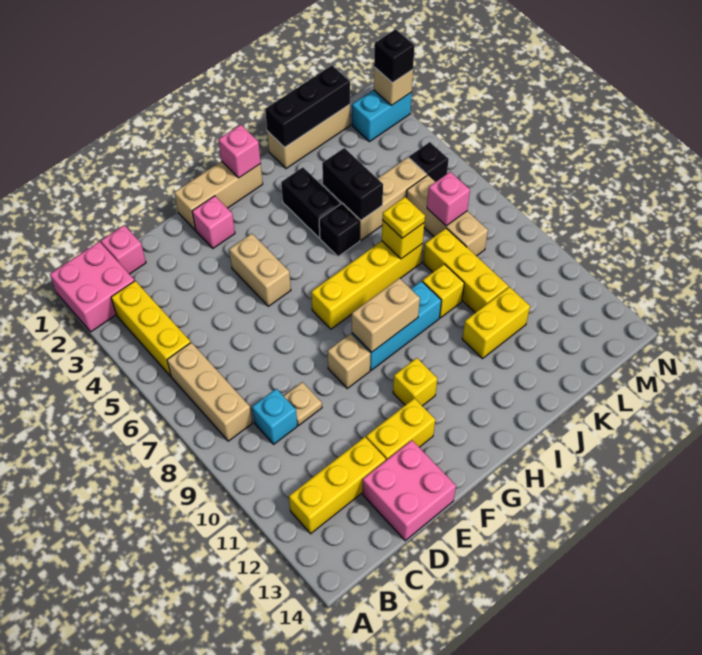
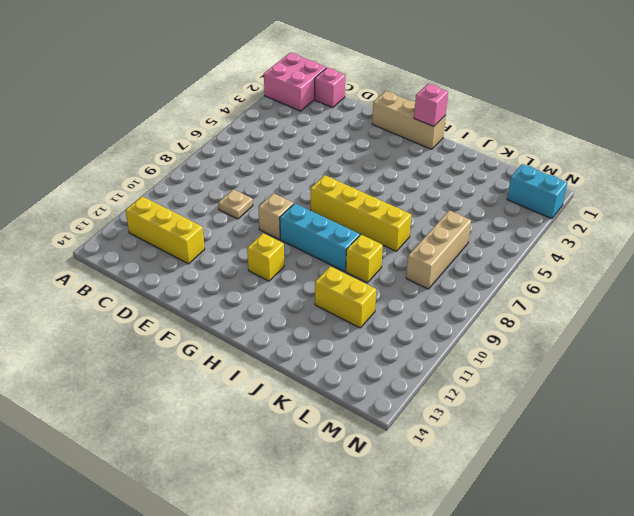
none -> yellow 1x3 brick [111,281,191,376]
none -> tan 1x3 brick [167,342,252,441]
none -> cyan 1x1 brick [252,389,297,444]
none -> pink 2x2 brick [362,440,456,541]

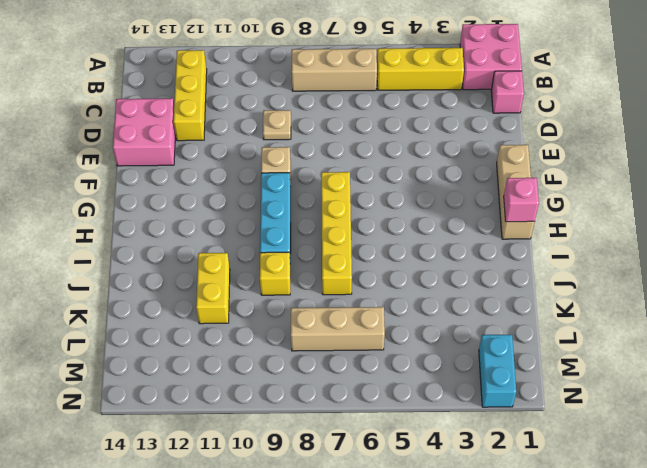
none -> cyan 1x1 brick [252,389,297,444]
none -> yellow 1x2 brick [366,398,435,460]
none -> pink 1x1 brick [192,196,235,248]
none -> tan 1x2 brick [229,234,291,306]

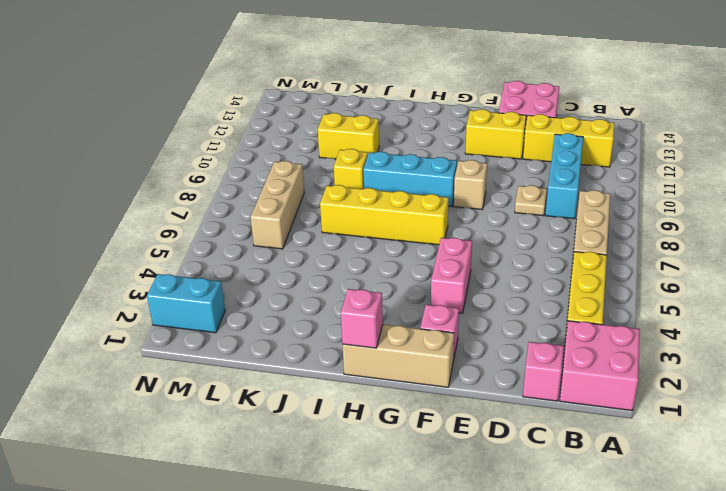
cyan 1x3 brick [545,133,583,219] -> cyan 1x1 brick [252,389,297,444]
pink 1x2 brick [431,238,472,313] -> tan 1x2 brick [229,234,291,306]
none -> yellow 1x1 brick [393,358,437,406]
none -> black 1x2 brick [281,167,340,238]
none -> black 1x1 brick [319,204,360,257]
none -> tan 1x3 brick [267,104,350,169]

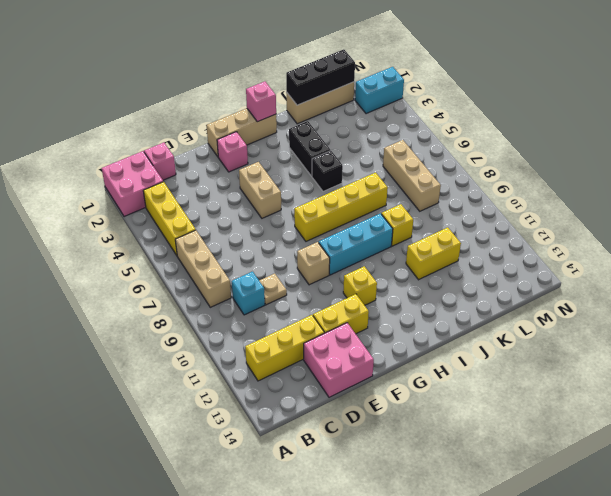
none -> tan 1x3 brick [342,157,427,240]
none -> yellow 1x3 brick [423,228,508,313]
none -> black 1x1 brick [409,142,449,182]
none -> tan 1x2 brick [352,278,420,352]

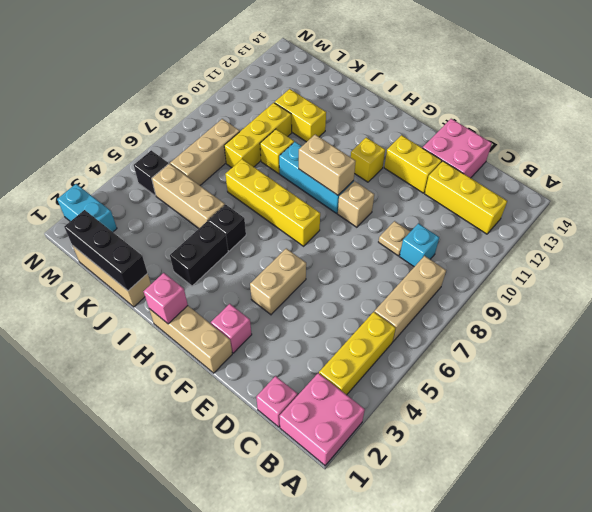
none -> black 1x2 brick [322,148,383,220]
none -> yellow 1x1 brick [382,220,424,259]
none -> pink 1x1 brick [427,172,470,226]
none -> tan 1x1 brick [374,67,413,105]

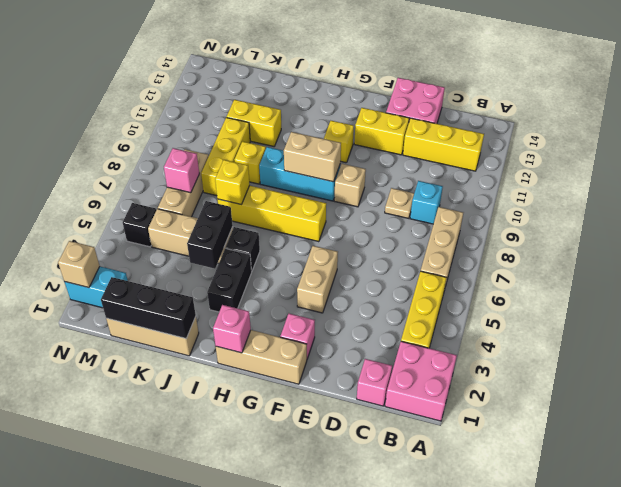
none -> yellow 1x1 plate [382,197,425,238]
none -> black 1x1 brick [374,29,415,83]

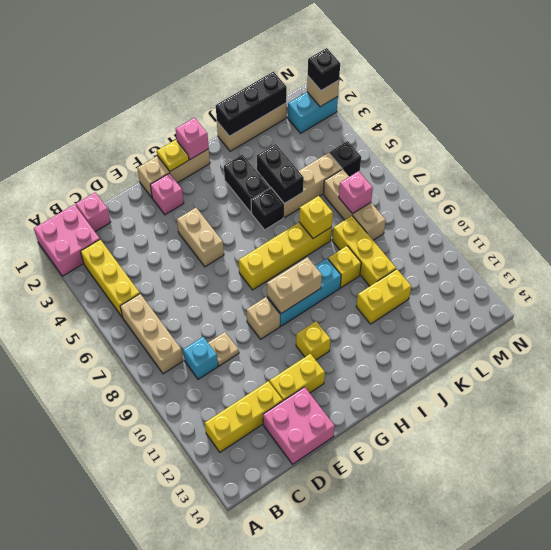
yellow 1x1 plate [157,140,189,171] -> yellow 1x1 plate moved to [382,197,425,238]

